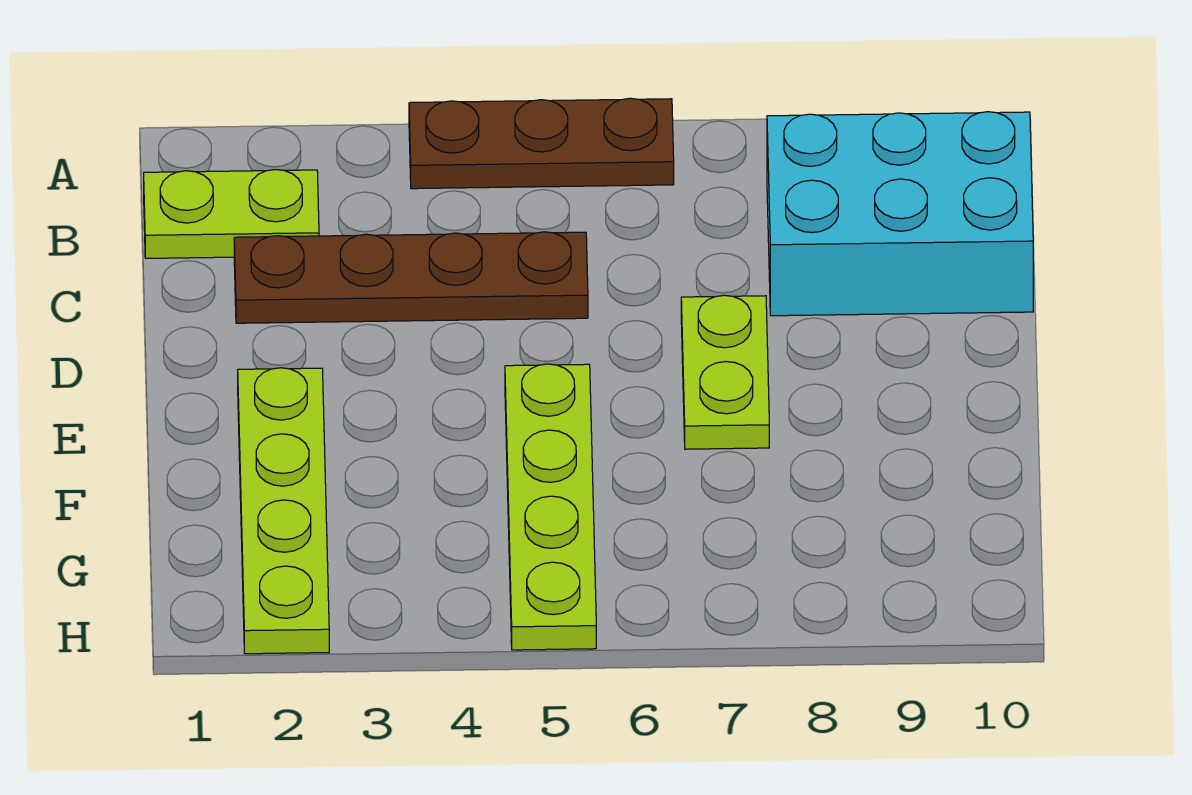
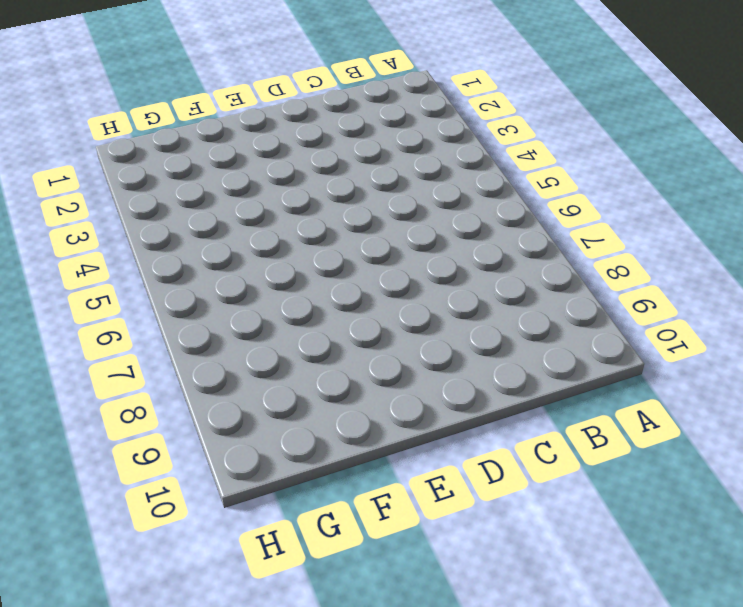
none -> brown 1x3 plate [409,98,674,189]
none -> lime 1x2 plate [144,170,319,258]

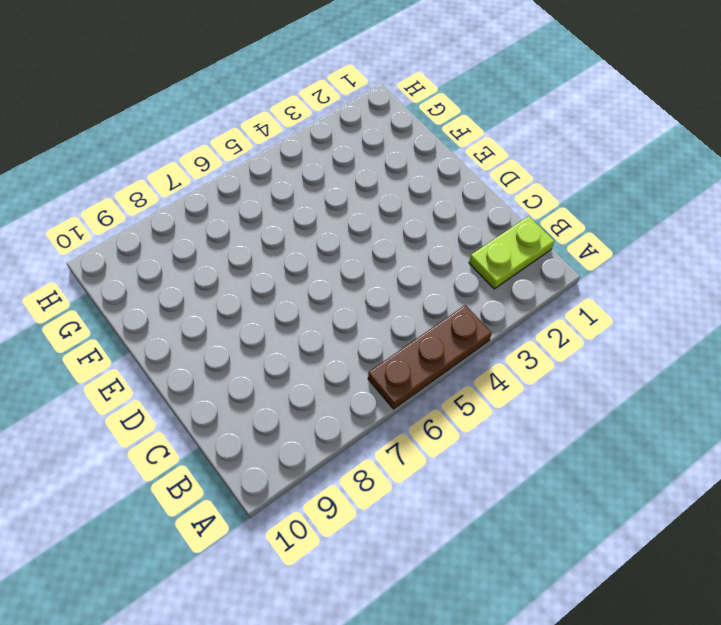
none -> cyan 2x3 brick [767,112,1033,316]
none -> brown 1x4 plate [234,232,588,323]

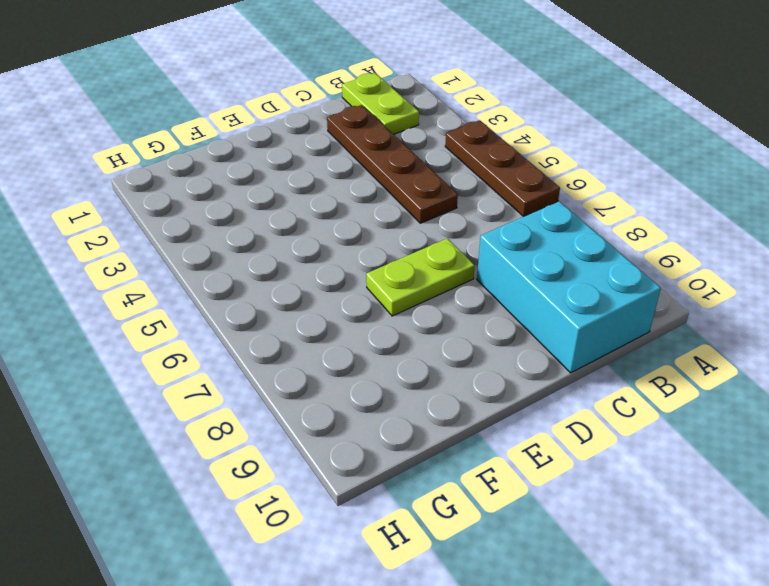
none -> lime 1x4 plate [238,368,329,654]
none -> lime 1x4 plate [505,364,596,650]

